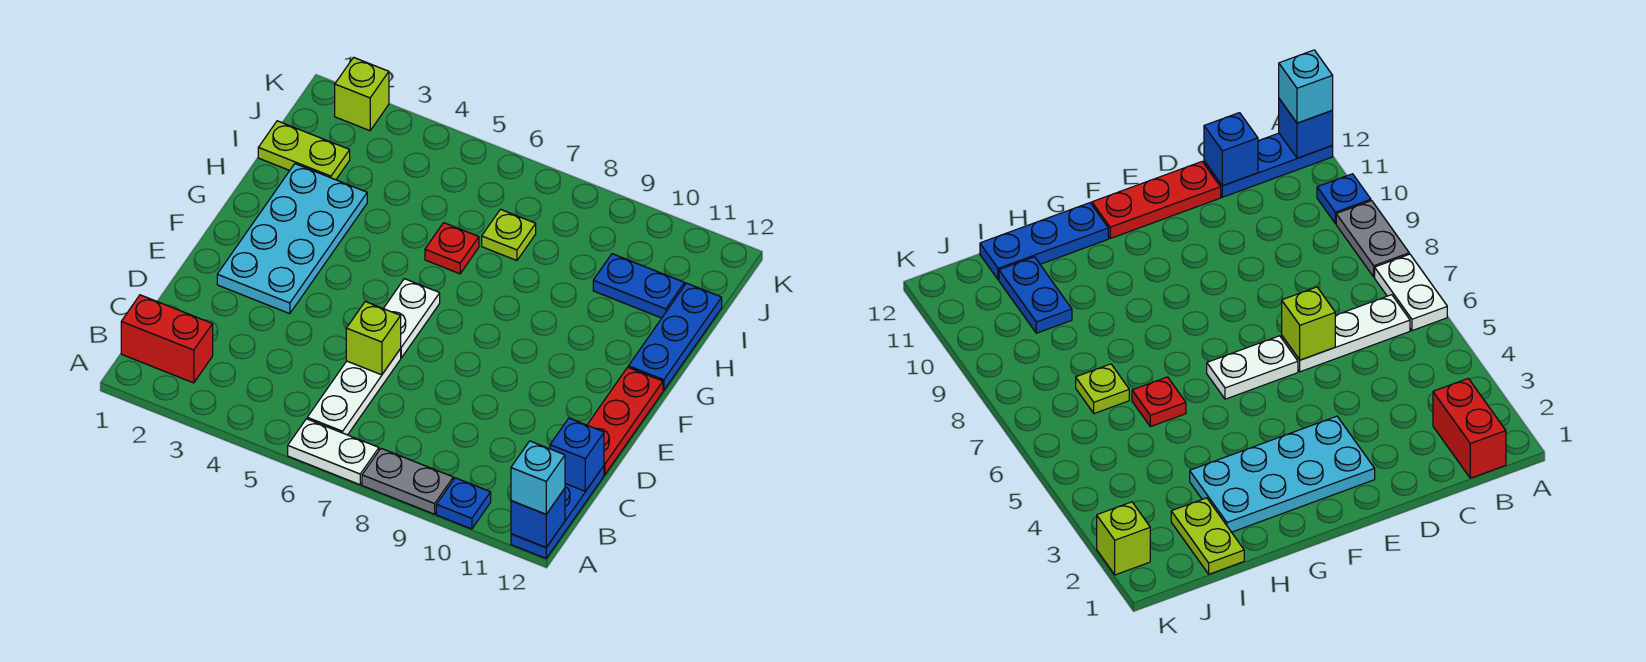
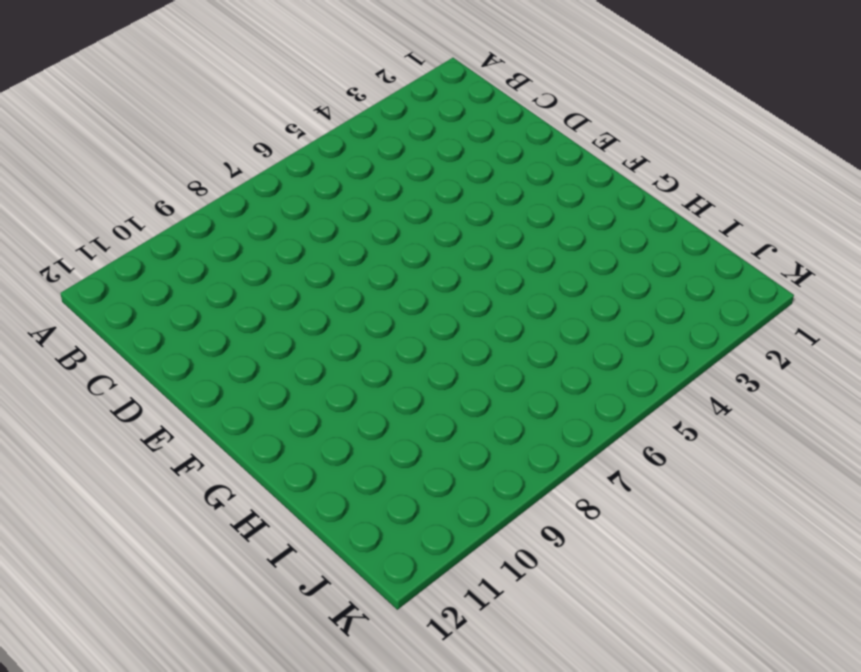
none -> white 1x2 plate [288,419,379,485]
none -> grey 1x2 plate [362,449,453,514]
none -> blue 1x1 plate [436,478,491,529]

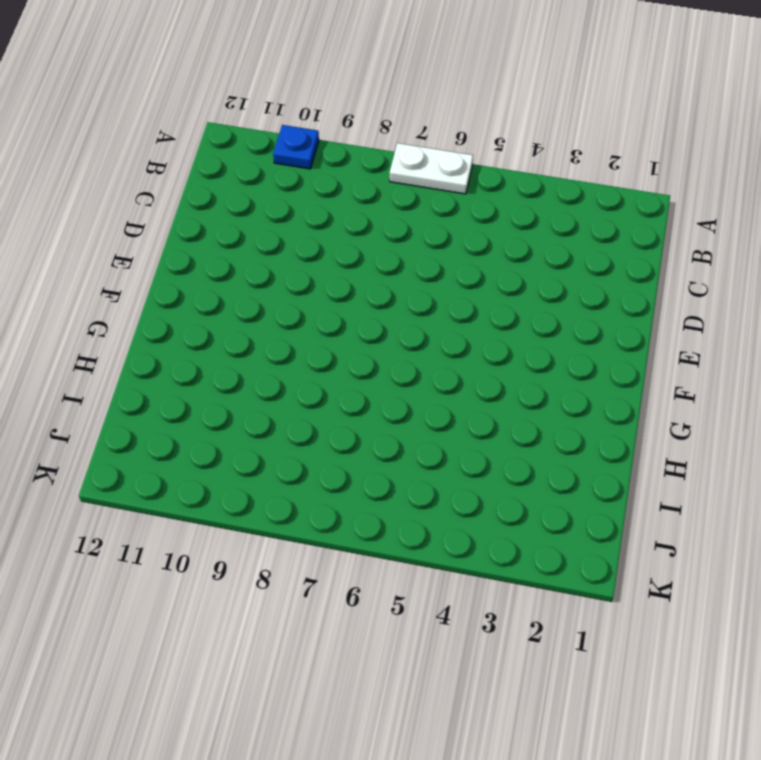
none -> grey 1x2 plate [362,449,453,514]
none -> blue 1x3 plate [511,466,604,558]
none -> red 1x2 brick [121,295,213,383]

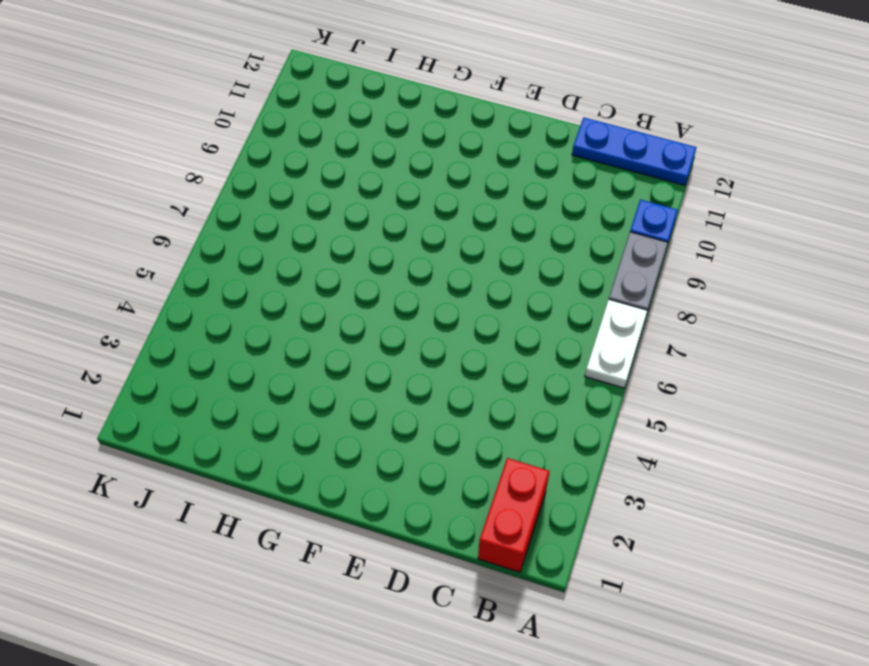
none -> white 1x3 plate [307,349,401,435]
none -> red 1x3 plate [587,367,663,474]
none -> cyan 2x4 plate [217,164,367,314]

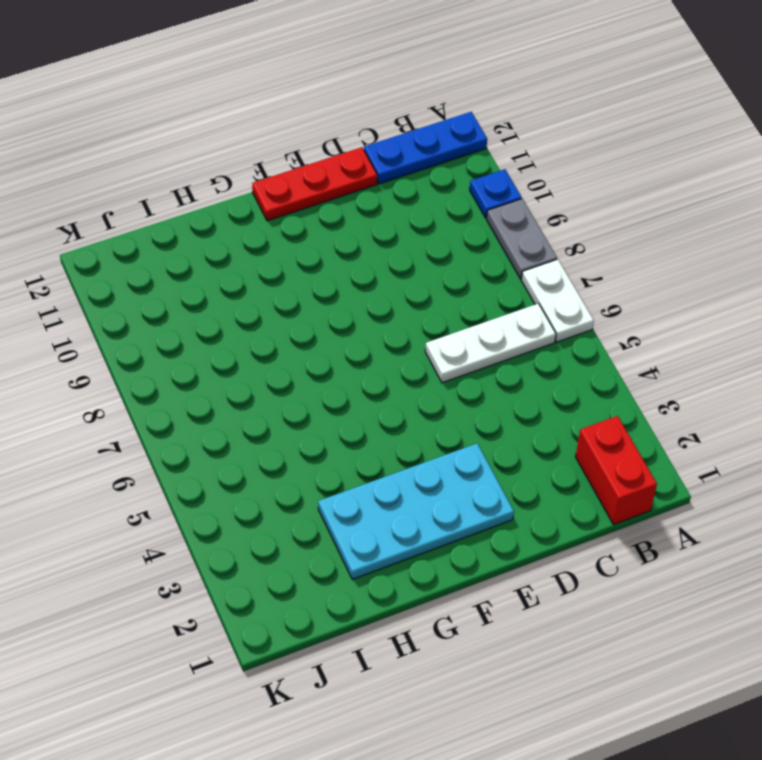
none -> white 1x2 plate [383,279,440,358]
none -> blue 1x3 plate [628,283,722,390]
none -> red 1x1 plate [425,223,479,274]

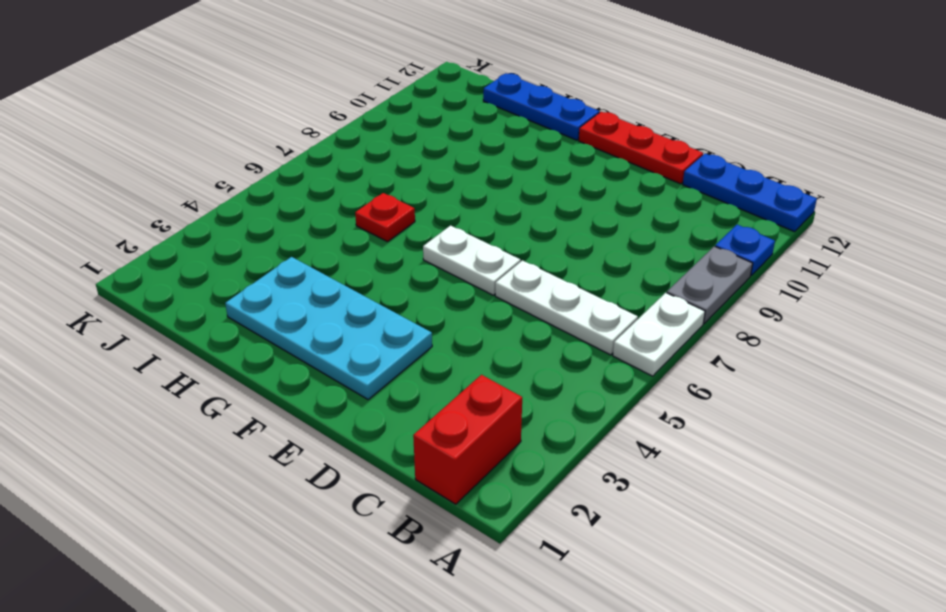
none -> lime 1x2 plate [258,121,350,180]
none -> lime 1x1 plate [482,209,536,261]
none -> blue 1x2 plate [593,254,685,318]

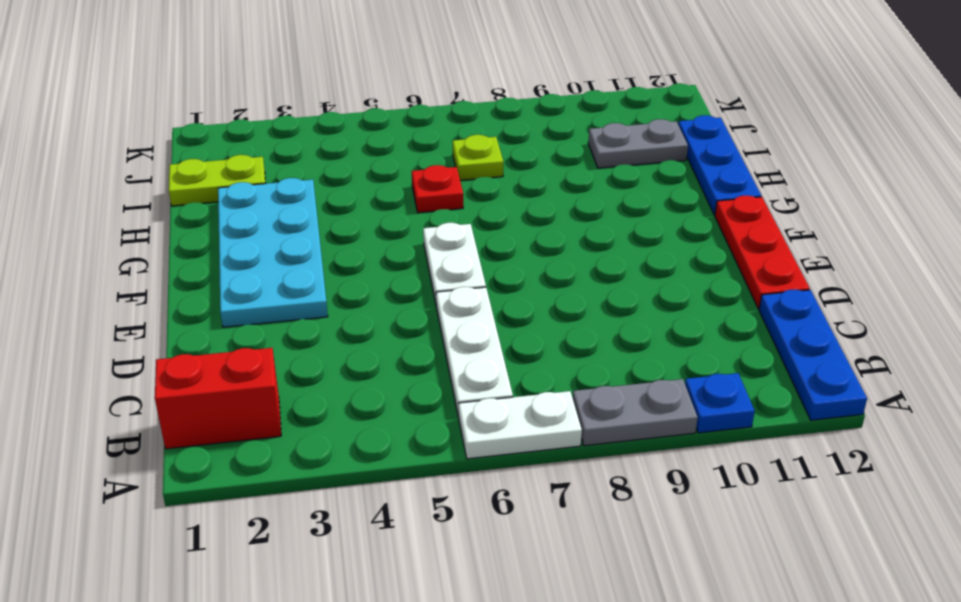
grey 1x2 plate [588,119,688,168] -> blue 1x2 plate [593,254,685,318]
none -> lime 1x1 brick [335,57,389,131]
none -> blue 1x1 brick [511,489,565,547]
none -> blue 1x1 brick [550,418,604,491]

